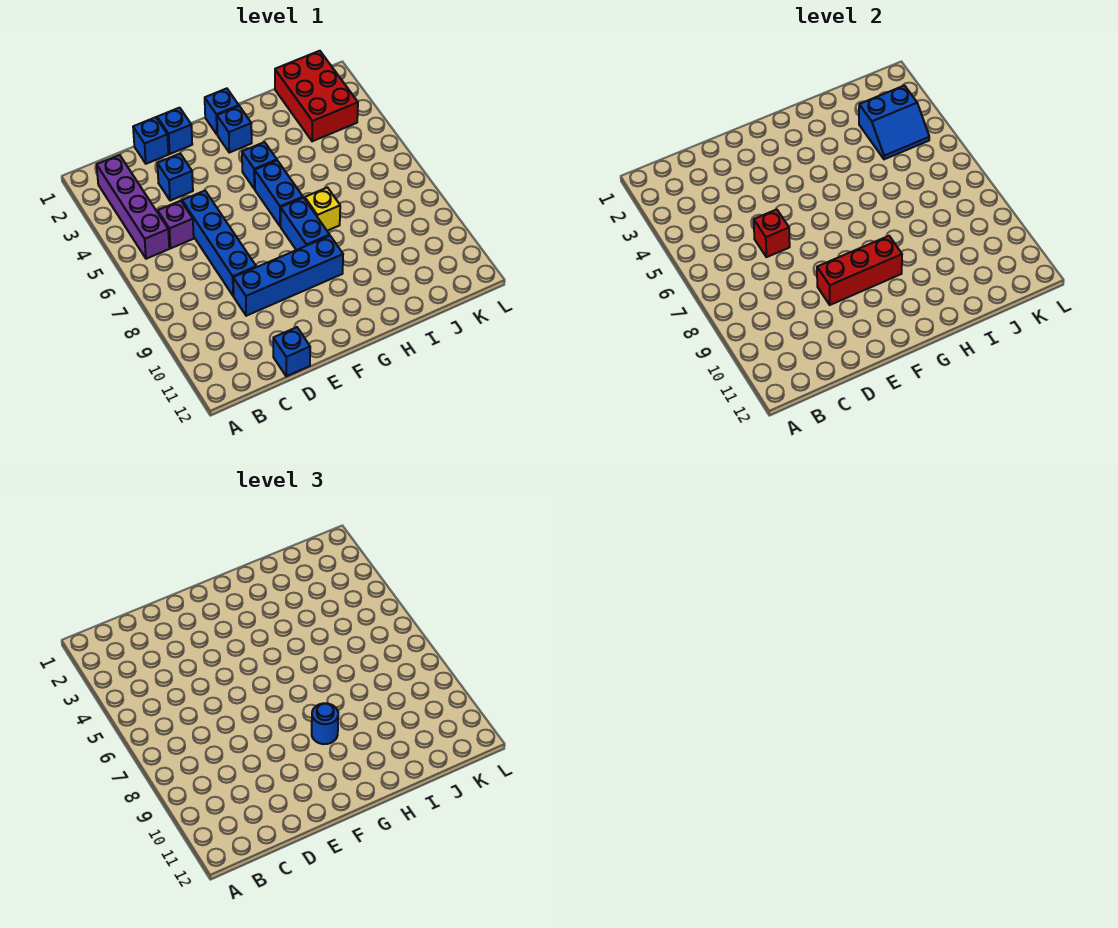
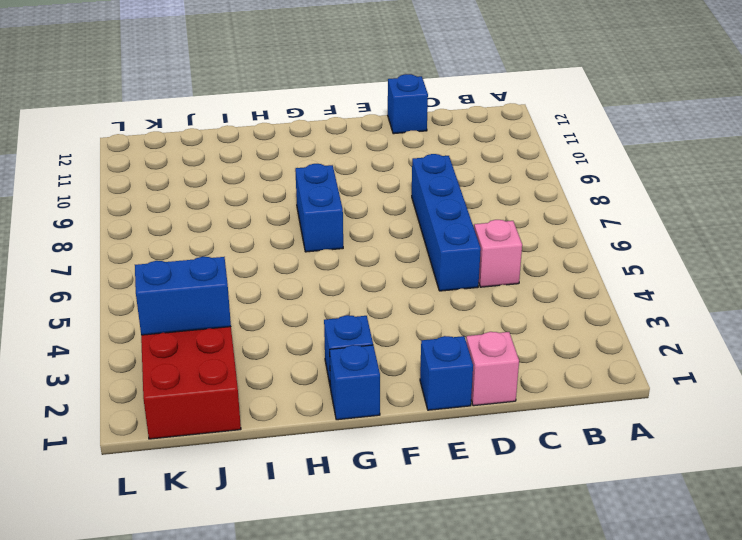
pink 1x1 brick [474,220,522,287] -> purple 1x1 brick [158,201,194,248]
pink 1x1 brick [466,332,519,406] -> blue 1x1 brick [133,117,168,164]
none -> purple 1x4 brick [97,155,169,259]
none -> blue 1x1 brick [157,154,193,201]
none -> blue 1x4 brick [233,236,343,316]

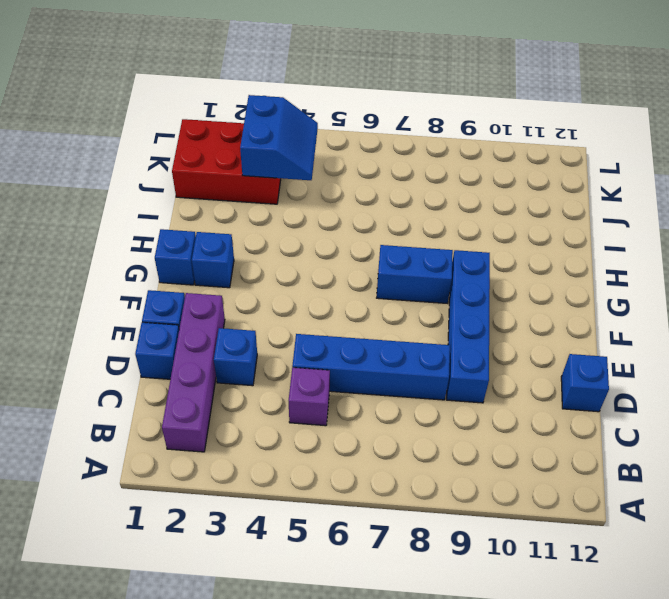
purple 1x4 brick [162,293,225,452] -> purple 1x4 brick turned to [97,155,169,259]
none -> blue 1x1 brick [242,142,277,189]
none -> blue 1x2 brick [255,160,303,226]
none -> yellow 1x1 brick [305,188,340,231]

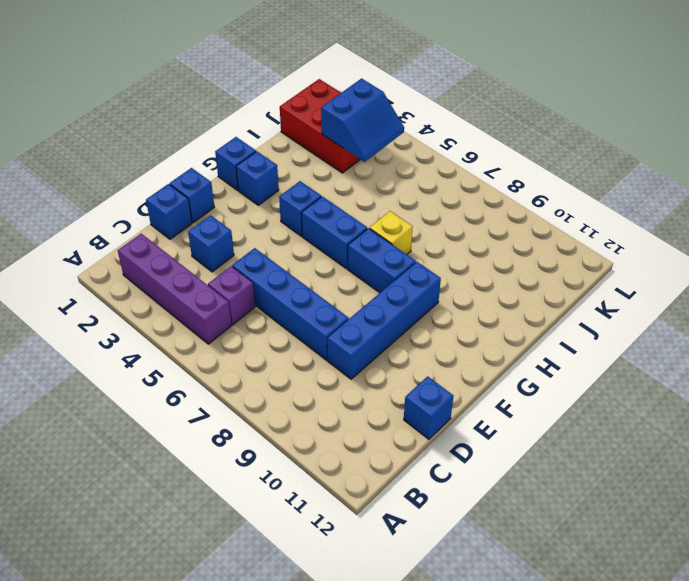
none -> red 1x1 brick [754,209,790,257]
none -> red 1x3 brick [817,236,902,305]
none -> blue 1x1 round brick [312,703,338,744]

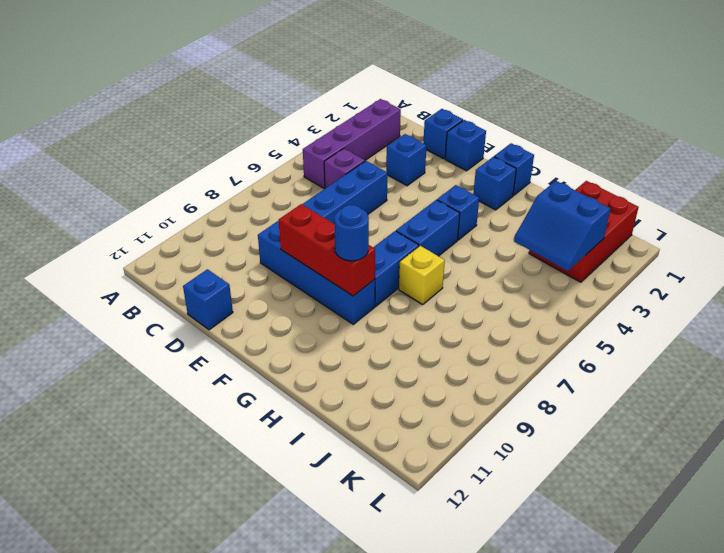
none -> red 1x1 brick [754,209,790,257]

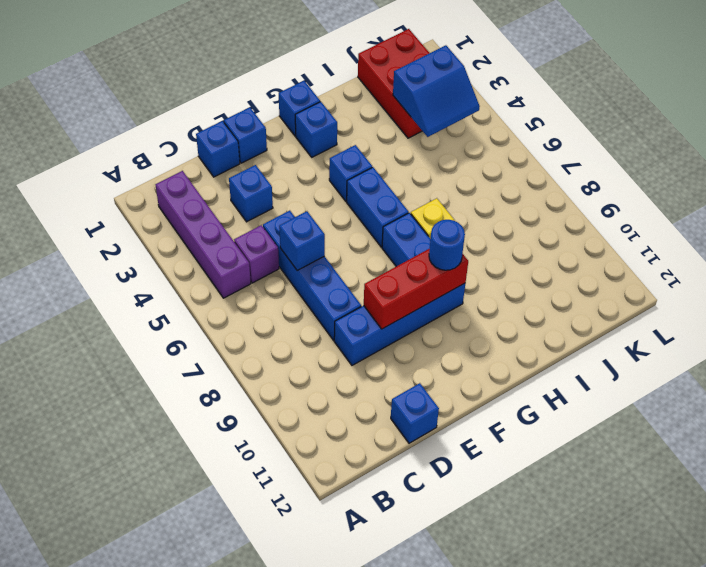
blue 1x1 brick [279,211,325,271] -> red 1x1 brick [754,209,790,257]

